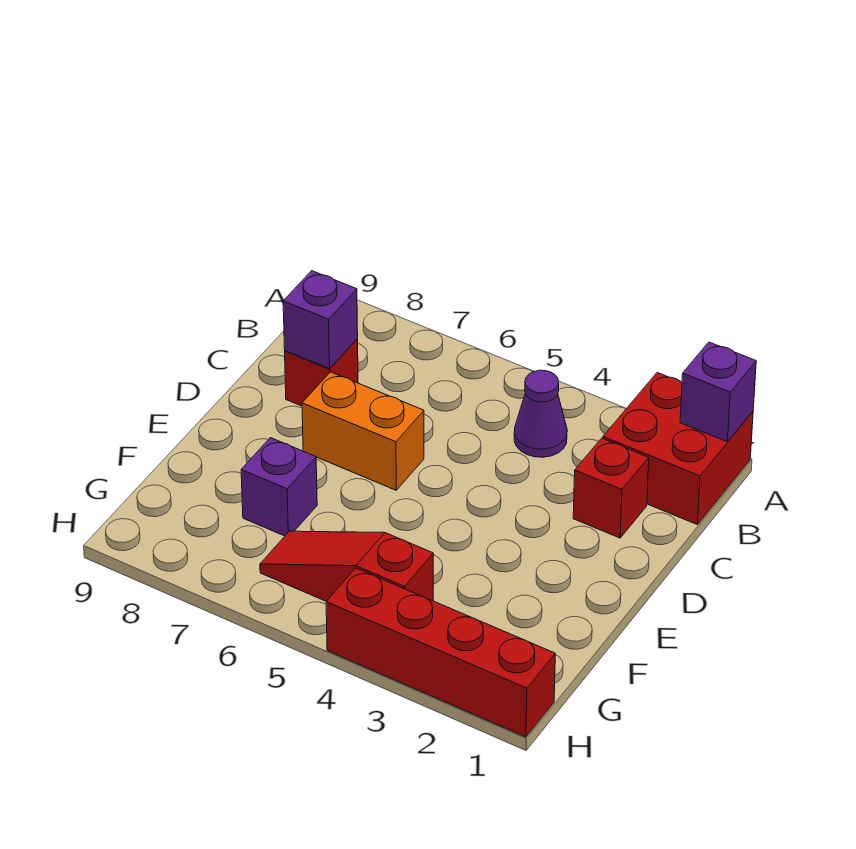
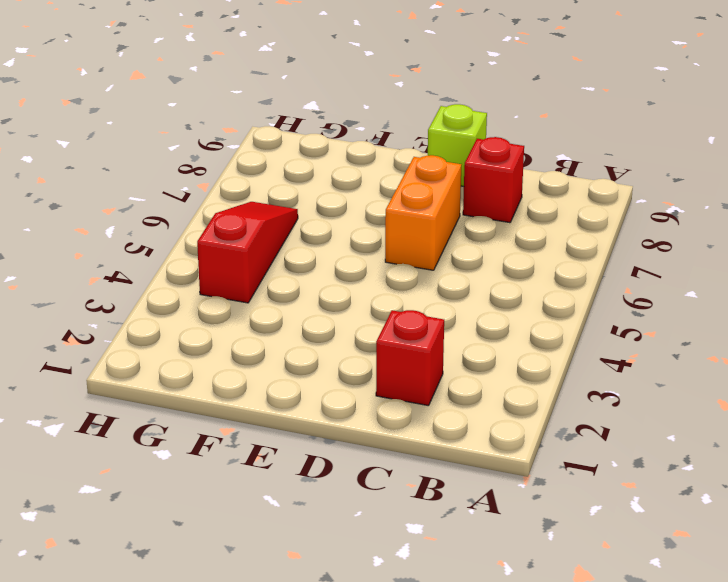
lime 1x1 brick [428,104,487,186] -> none
none -> red 2x2 brick [603,373,753,525]
none -> purple 1x1 cone [514,370,567,457]

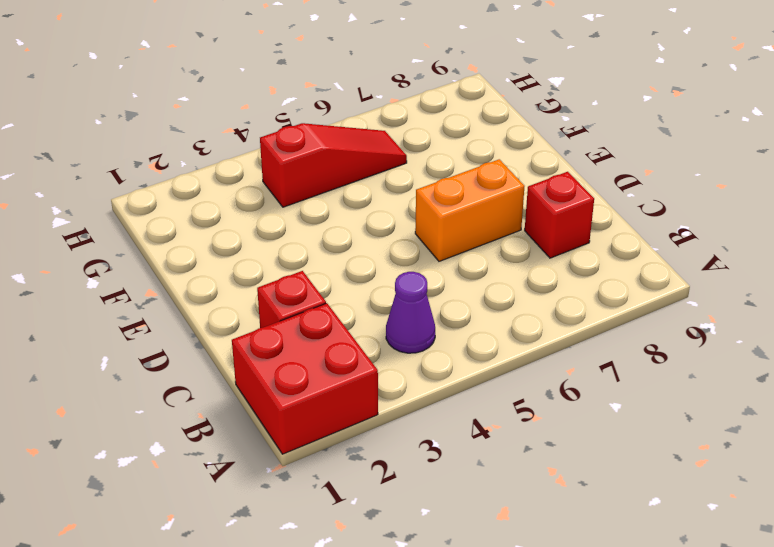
none -> purple 1x1 brick [241,438,317,536]
none -> red 1x4 brick [326,568,555,737]

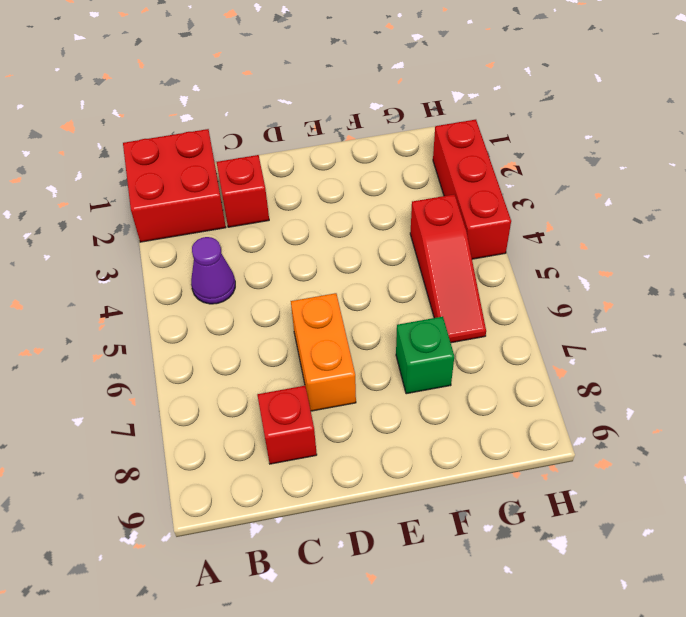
green 1x1 brick [396,317,454,394] -> purple 1x1 brick [241,438,317,536]
red 1x3 brick [433,120,511,259] -> red 1x4 brick [326,568,555,737]
none -> purple 1x1 brick [680,342,756,442]
none -> purple 1x1 brick [283,271,358,369]

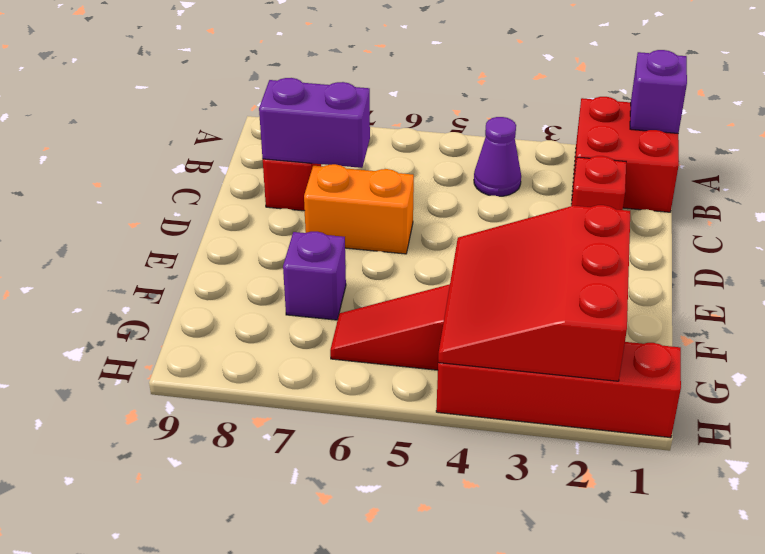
purple 1x2 brick [259,78,370,168] -> purple 1x1 brick [283,271,358,369]
red 3x3 slope [438,205,630,381] -> none

